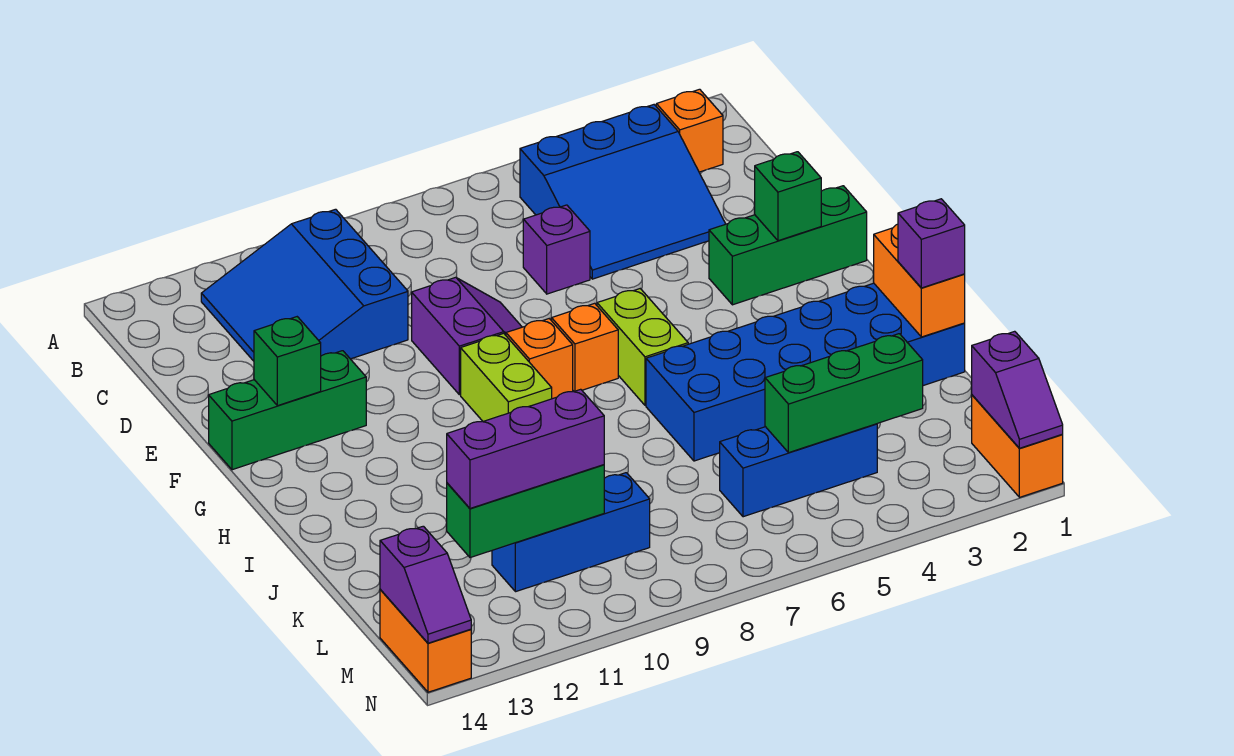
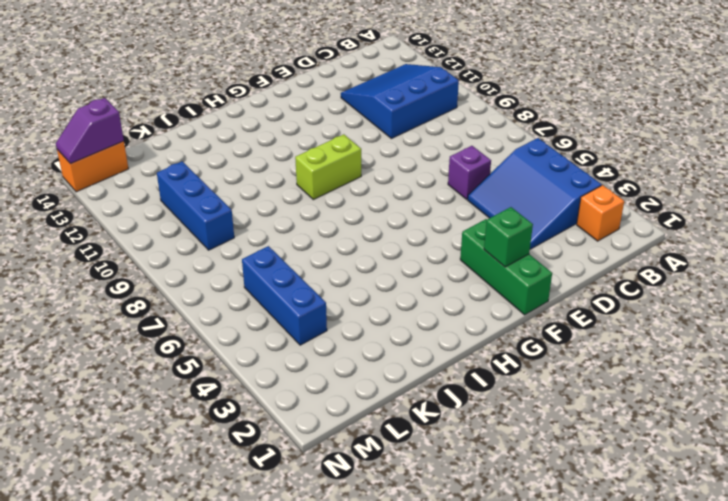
none -> purple 2x2 slope [412,277,522,395]
none -> green 1x3 brick [209,351,366,470]
none -> lime 1x2 brick [597,289,688,405]

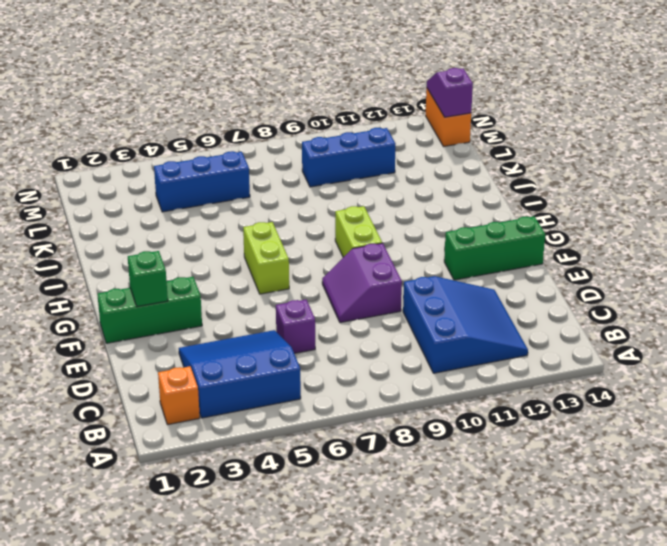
none -> orange 1x1 brick [552,303,618,391]
none -> orange 1x1 brick [506,319,573,399]
none -> blue 2x6 brick [646,283,965,461]

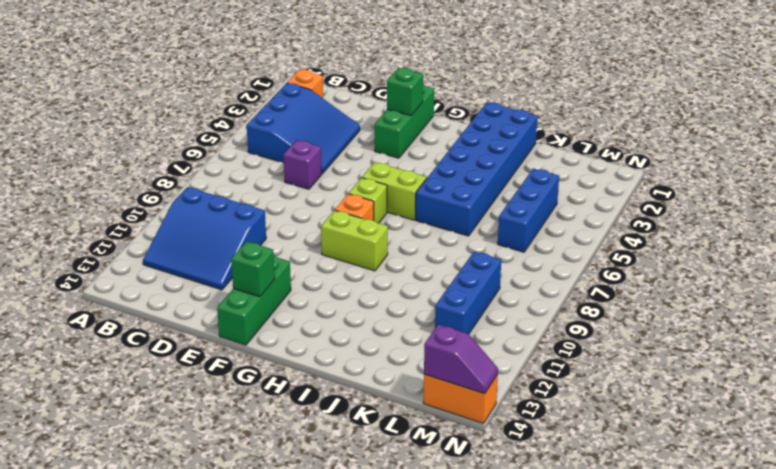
lime 1x1 brick [349,178,387,223] -> orange 1x1 brick [552,303,618,391]
none -> purple 2x2 slope [412,277,522,395]
none -> orange 1x2 brick [972,395,1063,497]
none -> orange 1x2 brick [874,224,965,337]

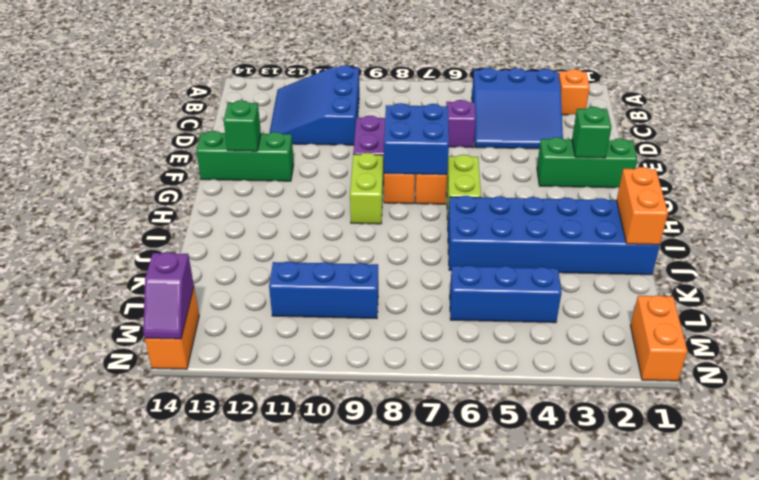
blue 2x2 brick [384,103,449,175] -> none
none -> green 1x3 brick [765,334,923,453]
none -> green 1x3 brick [447,465,604,558]
none -> purple 1x2 slope [972,331,1063,448]

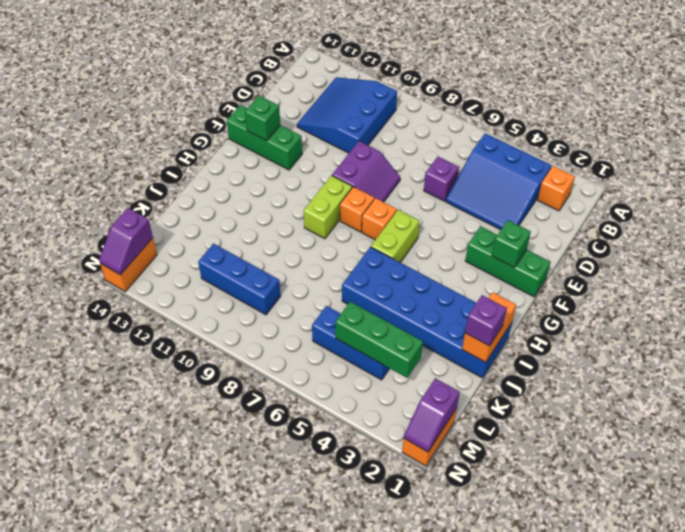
none -> green 1x3 brick [447,465,604,558]
none -> purple 1x3 brick [447,389,604,508]

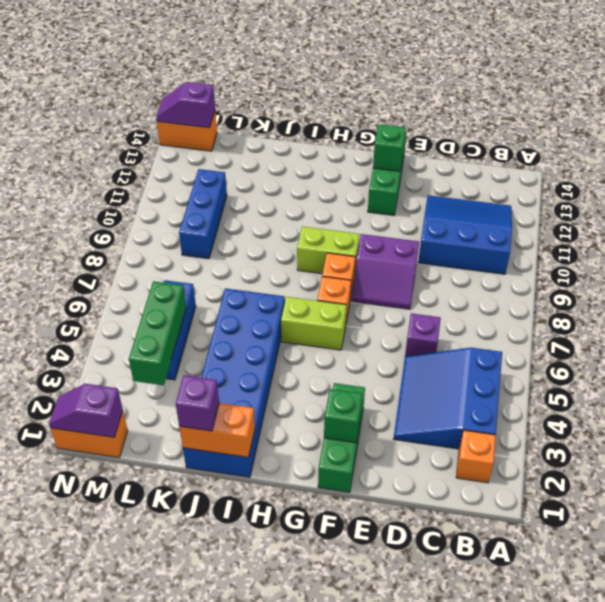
none -> green 1x3 brick [447,465,604,558]
none -> purple 1x3 brick [447,389,604,508]

